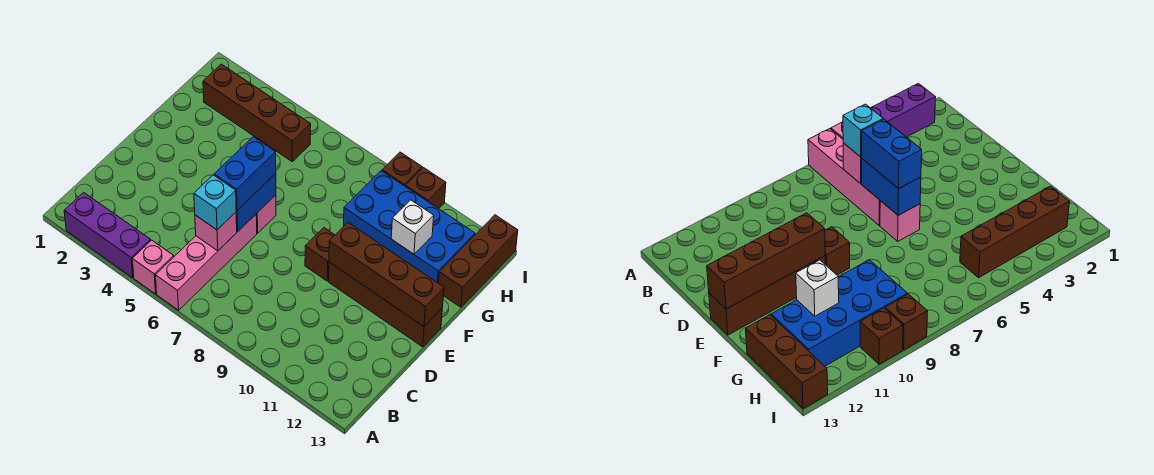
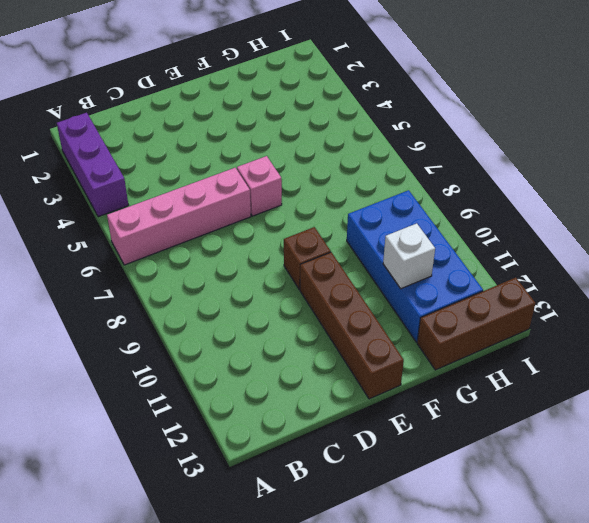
none -> pink 1x1 brick [132,240,174,294]
none -> brown 1x4 brick [203,64,311,161]
none -> brown 1x1 brick [382,152,422,187]

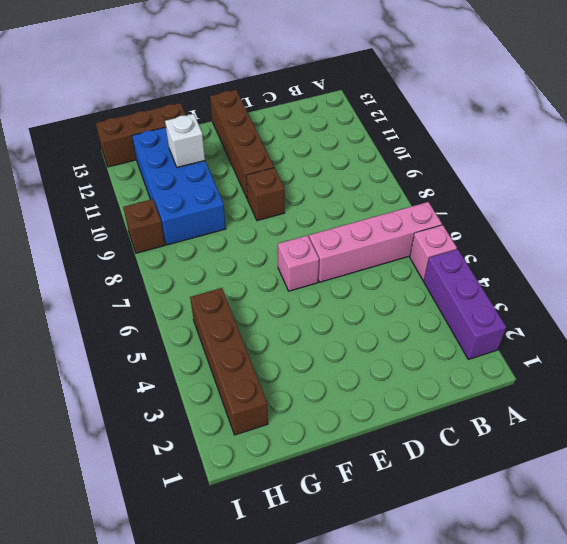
none -> brown 1x1 brick [406,168,446,209]
none -> pink 1x1 brick [195,212,237,251]
none -> blue 1x2 brick [236,174,276,232]

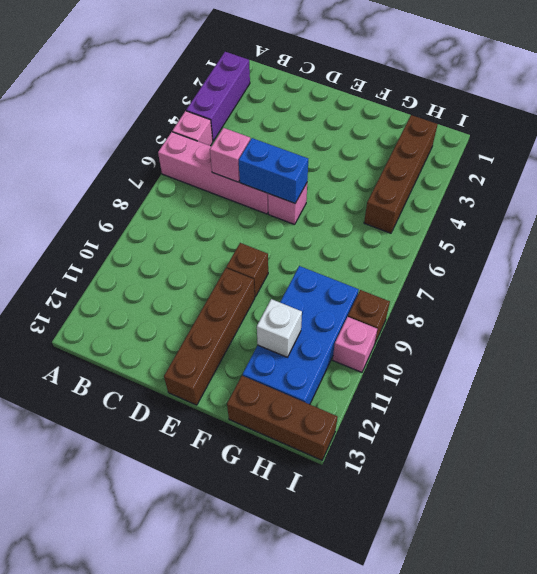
pink 1x1 brick [333,317,377,372] -> brown 1x1 brick [406,168,446,209]
none -> brown 1x4 brick [329,223,444,327]
none -> cyan 1x1 brick [194,175,236,230]
none -> blue 1x2 brick [214,137,276,210]

